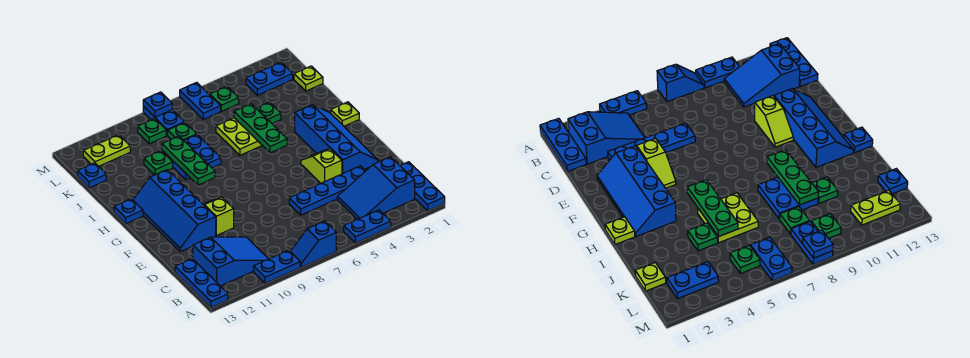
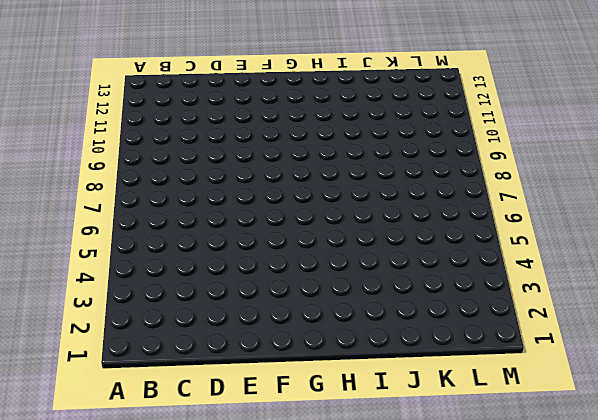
none -> blue 1x3 plate [400,162,445,211]
none -> blue 1x2 plate [344,210,391,243]
none -> blue 1x2 slope [290,221,336,267]
none -> blue 1x2 plate [254,250,300,284]

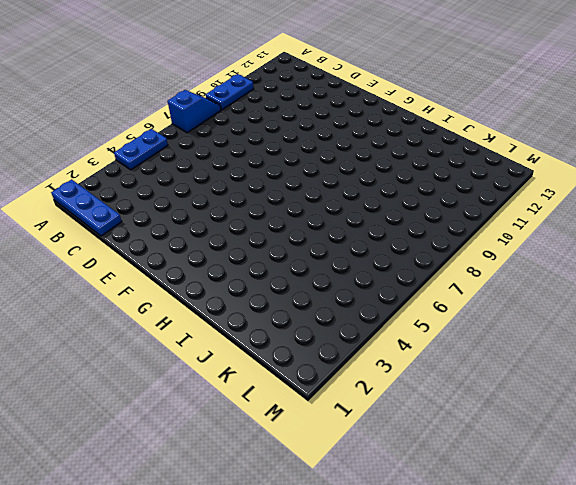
none -> blue 1x3 plate [175,259,228,308]
none -> blue 2x3 slope [337,157,415,219]
none -> blue 2x3 slope [193,237,268,286]
none -> blue 1x4 plate [289,166,365,215]

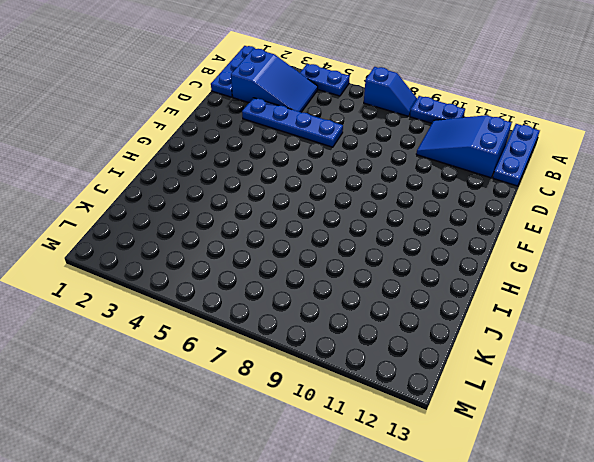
none -> blue 2x4 slope [295,105,378,174]
none -> lime 1x2 slope [301,149,342,183]
none -> lime 1x2 slope [203,197,234,236]
none -> blue 2x4 slope [133,170,216,252]

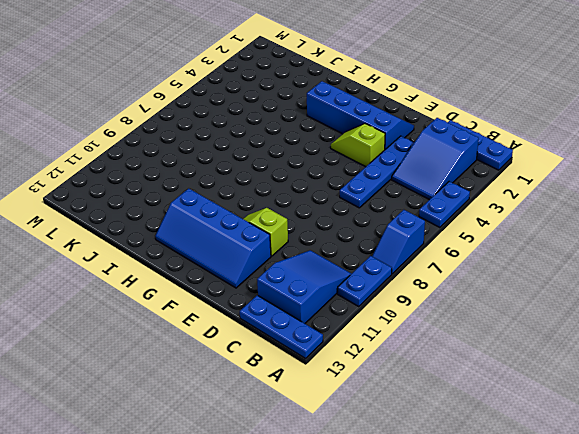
none -> lime 1x1 plate [331,102,359,126]
none -> blue 1x1 plate [114,199,143,224]
none -> lime 2x2 plate [216,118,262,155]
none -> blue 2x2 plate [162,135,221,179]

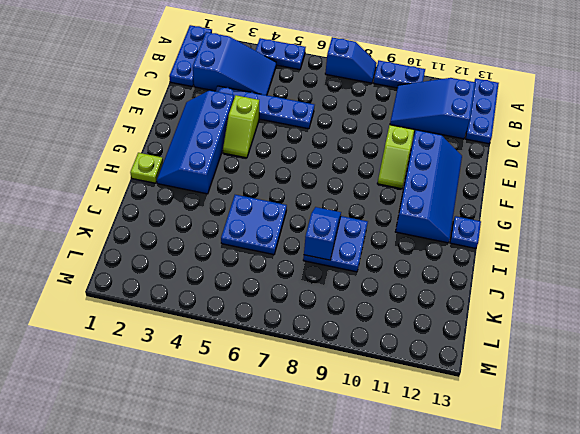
blue 2x2 plate [221,195,287,255] -> lime 2x2 plate [216,118,262,155]
blue 1x2 slope [304,207,341,260] -> none
none -> green 1x1 plate [256,102,281,124]
none -> green 1x1 plate [144,151,173,175]
none -> lime 1x1 plate [294,66,323,91]
none -> green 1x1 plate [167,122,197,140]

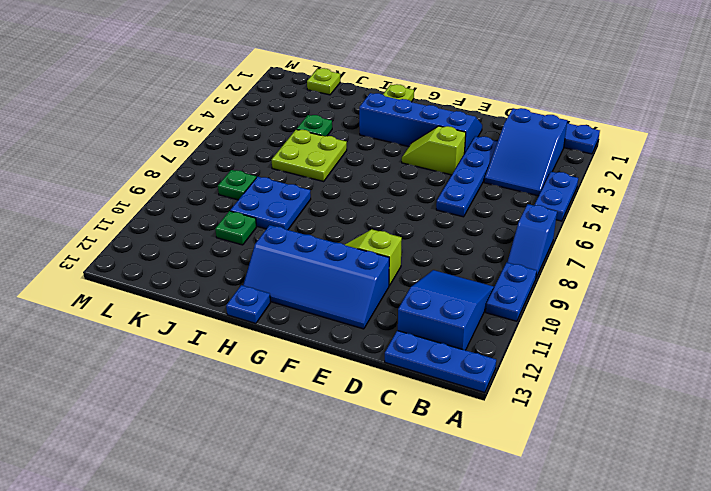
none -> blue 1x1 plate [78,163,106,188]
none -> blue 1x2 plate [246,62,293,95]
none -> green 1x1 plate [210,86,239,111]
none -> blue 1x2 plate [180,82,221,119]

